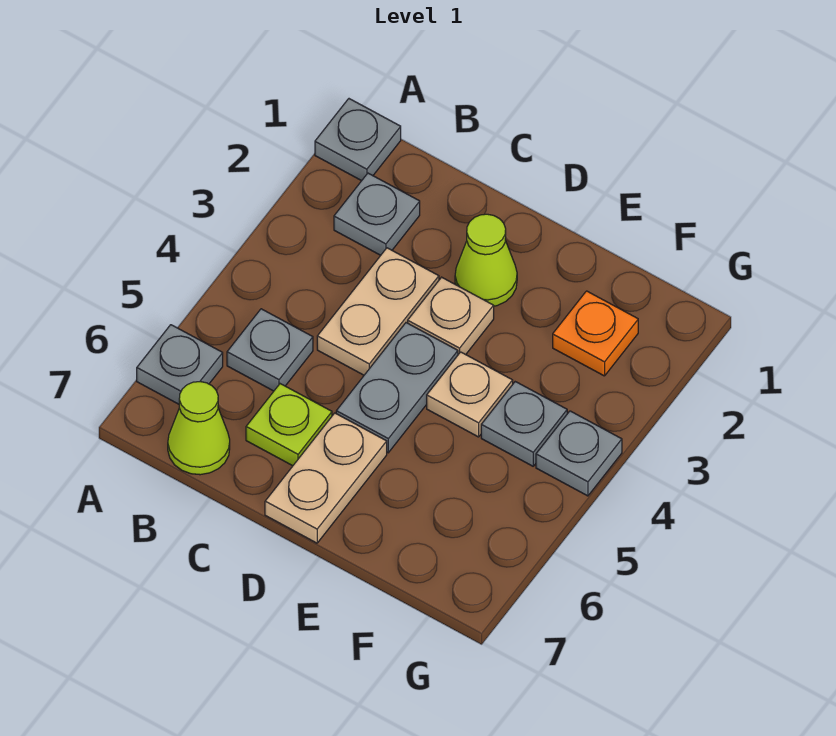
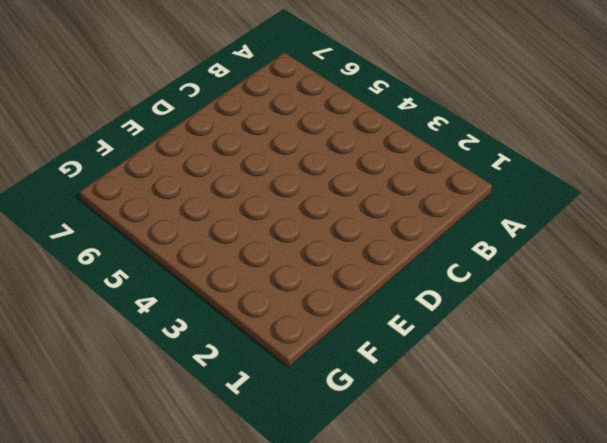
none -> grey 1x1 plate [315,99,401,181]
none -> grey 1x1 plate [137,325,223,404]
none -> grey 1x1 plate [334,173,420,255]

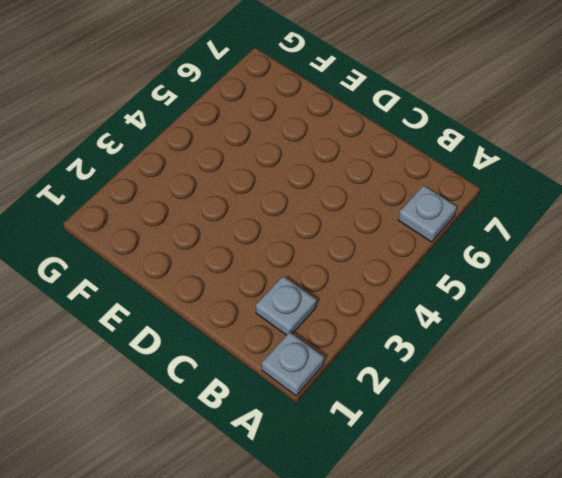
none -> grey 1x1 plate [227,309,313,391]
none -> lime 1x1 cone [168,382,230,475]
none -> tan 1x2 plate [317,248,439,375]

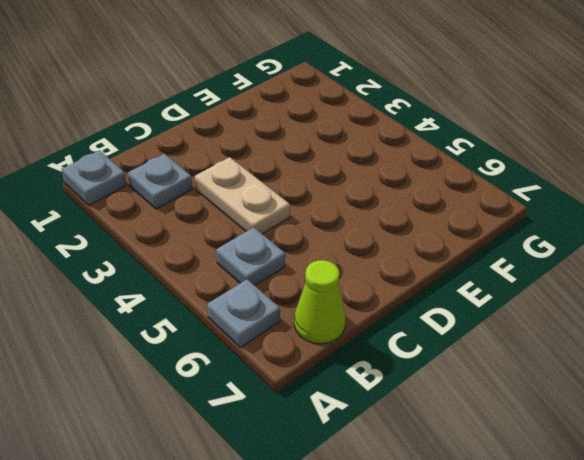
none -> lime 1x1 plate [246,384,332,466]
none -> lime 1x1 cone [455,214,517,306]
none -> tan 1x1 plate [408,277,494,355]

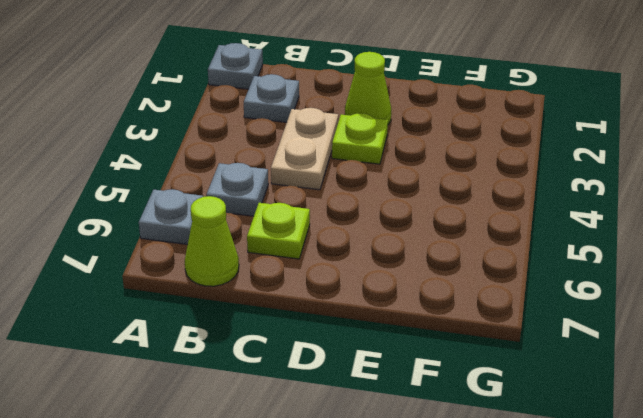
lime 1x1 plate [332,113,388,164] -> tan 1x1 plate [408,277,494,355]
none -> grey 1x2 plate [336,323,458,453]
none -> tan 1x2 plate [265,413,387,543]
none -> tan 1x1 plate [427,352,513,437]

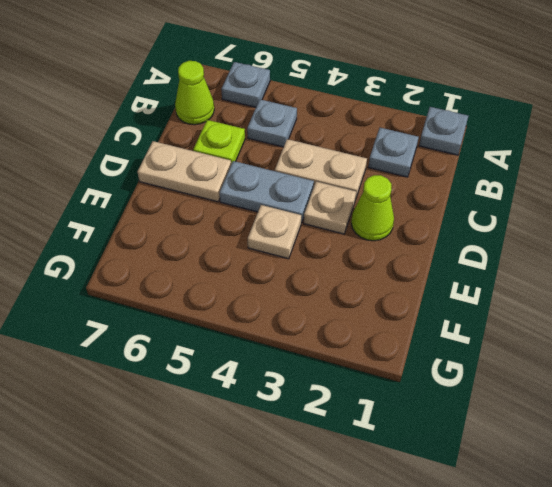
none -> orange 1x1 plate [553,291,638,376]
none -> grey 1x1 plate [481,382,567,466]
none -> grey 1x1 plate [536,411,622,496]

